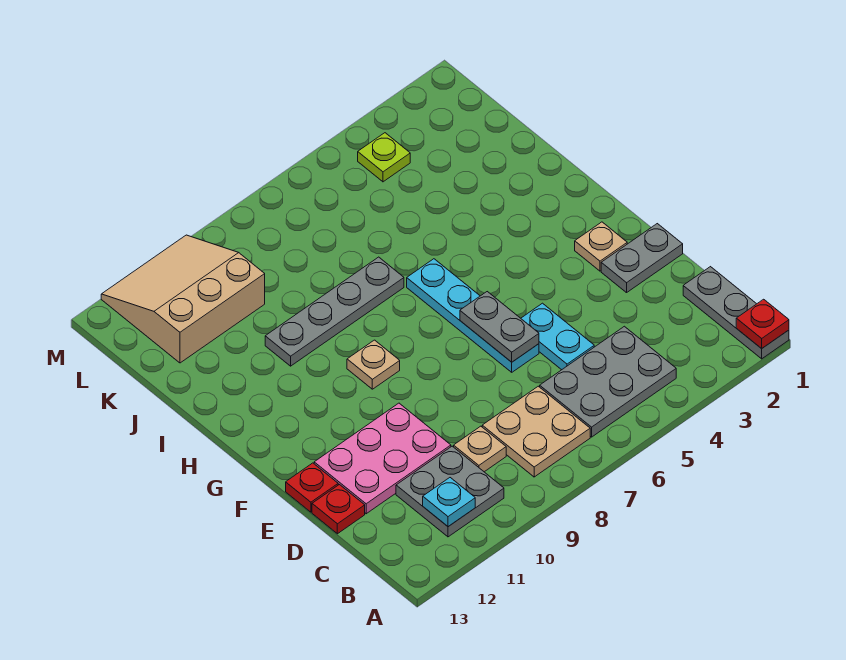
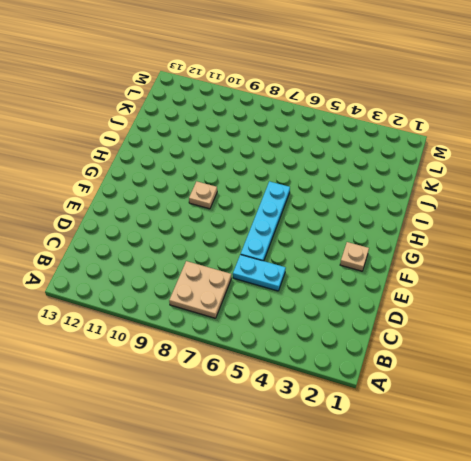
cyan 1x2 plate [233,255,286,291] -> cyan 1x2 plate turned to [521,303,594,370]
none -> grey 1x3 plate [683,267,789,359]
none -> grey 2x3 plate [540,326,676,437]
none -> grey 2x2 plate [396,446,504,537]

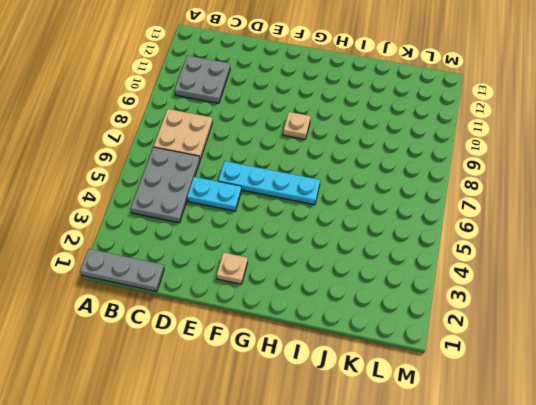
none -> tan 1x1 plate [454,426,506,472]
none -> pink 2x3 plate [314,403,451,514]
none -> red 1x1 plate [312,485,365,534]

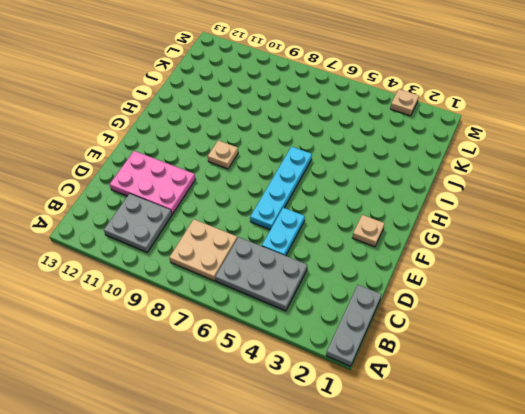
tan 1x1 plate [390,89,419,116] -> tan 1x1 plate moved to [454,426,506,472]
none -> red 1x1 plate [312,485,365,534]
none -> grey 1x2 plate [601,224,683,293]
none -> red 1x1 plate [286,463,338,512]

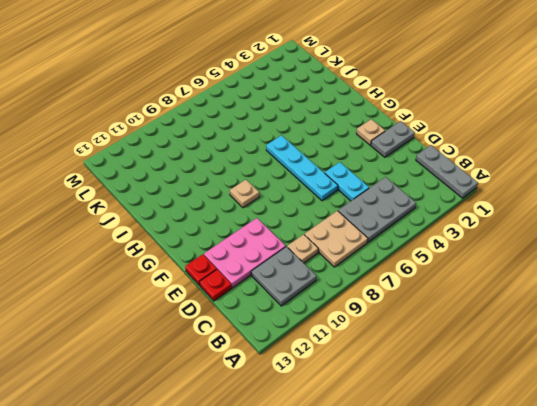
none -> grey 1x4 plate [265,257,404,366]
none -> tan 3x3 slope [101,235,265,363]
none -> lime 1x1 plate [358,133,410,182]

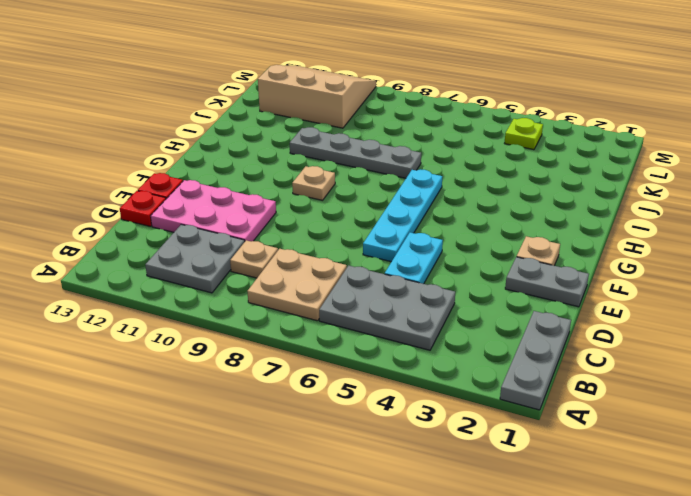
none -> red 1x1 plate [736,299,789,349]
none -> cyan 1x1 plate [423,478,475,527]
none -> grey 1x2 plate [460,292,539,362]

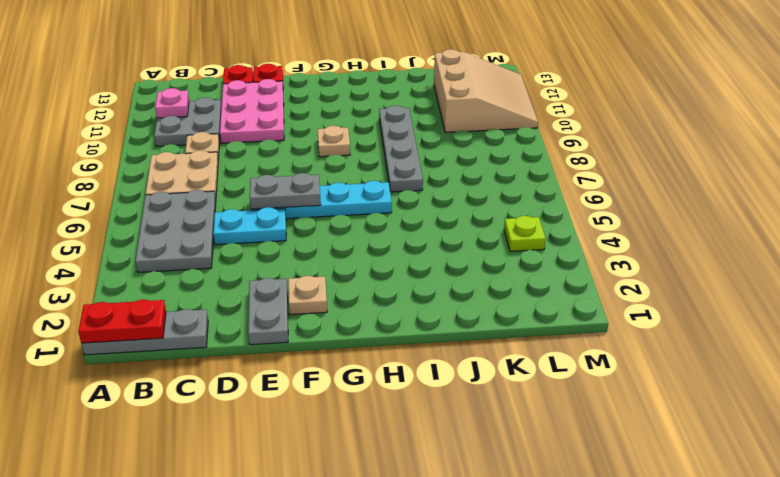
red 1x2 plate [78,299,166,343] -> red 1x1 plate [736,299,789,349]
pink 1x1 plate [155,88,189,118] -> cyan 1x1 plate [423,478,475,527]

